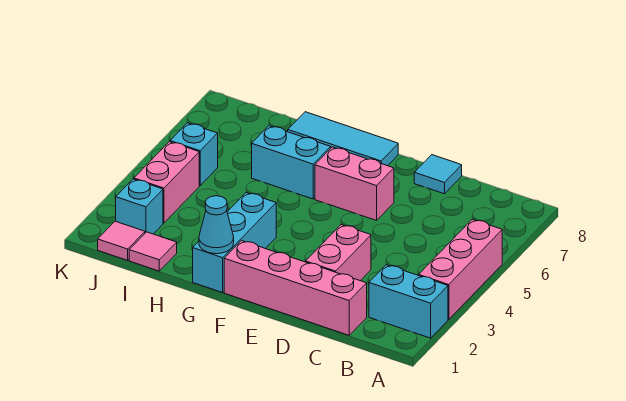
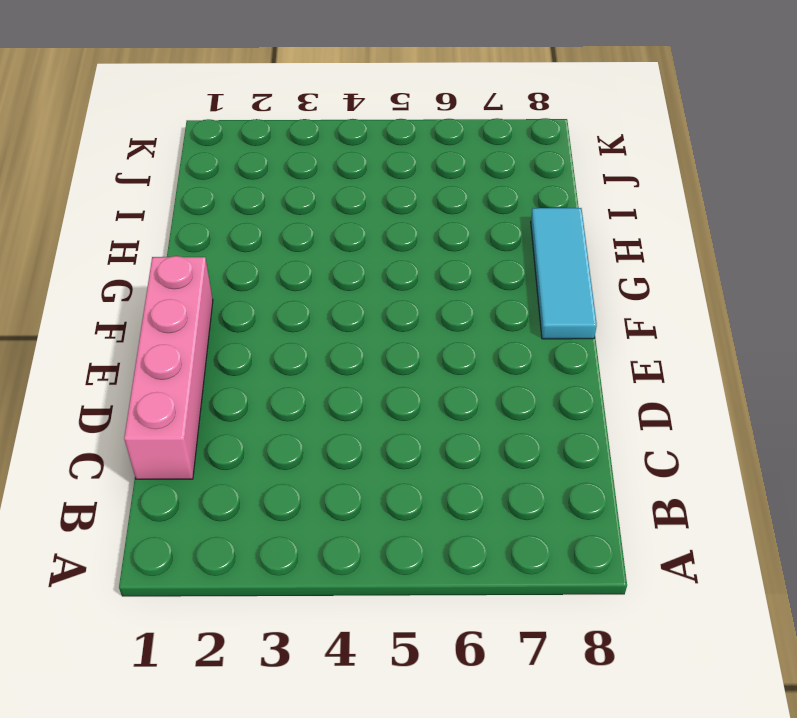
none -> cyan 1x2 brick [369,265,448,338]
none -> pink 1x3 brick [419,219,502,319]
none -> pink 1x2 brick [306,225,371,281]

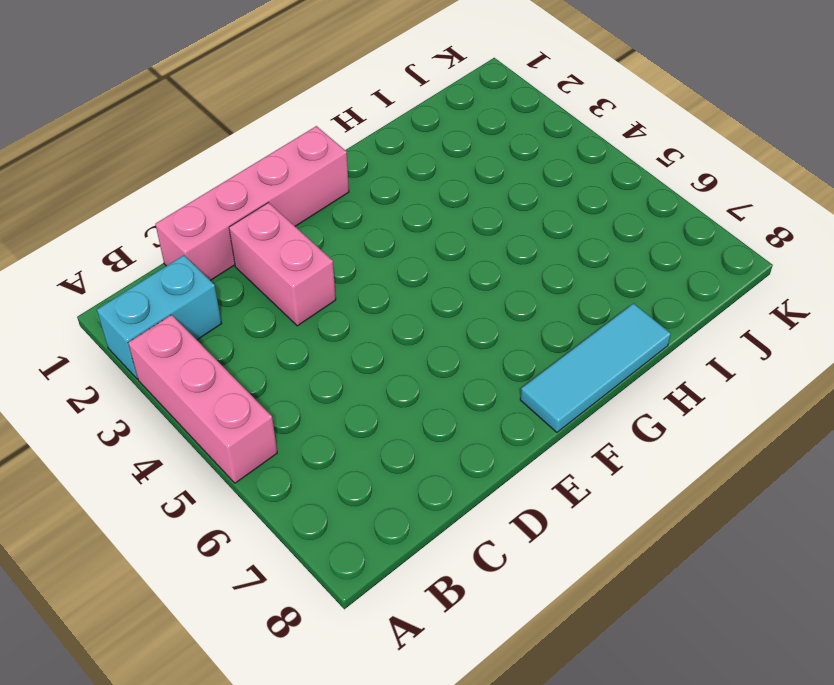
none -> cyan 1x1 tile [414,155,462,194]
none -> pink 1x2 brick [315,147,394,220]
none -> cyan 1x3 brick [193,193,276,293]

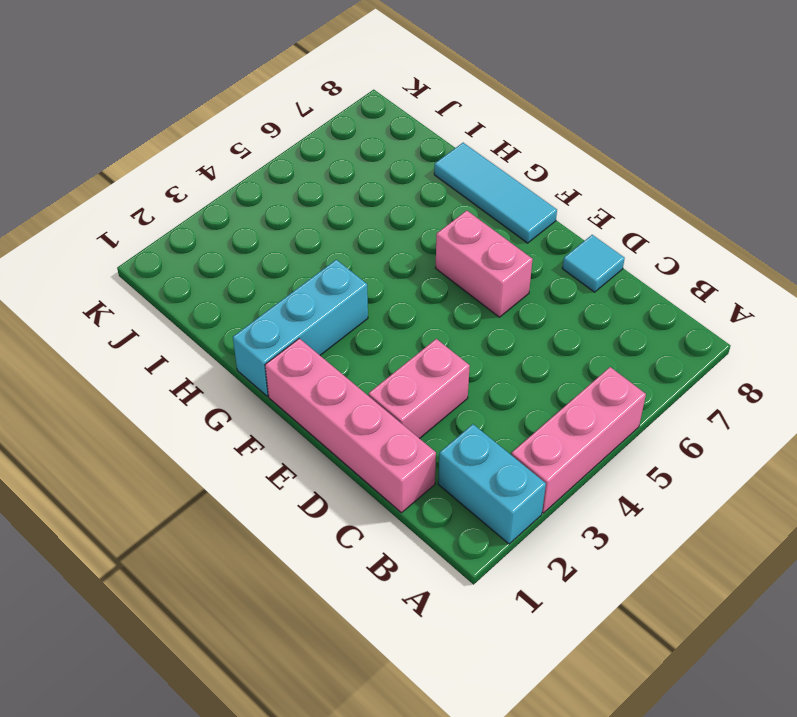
none -> cyan 1x2 brick [252,126,331,199]
none -> pink 1x1 tile [129,232,177,271]
none -> pink 1x1 tile [98,221,145,260]

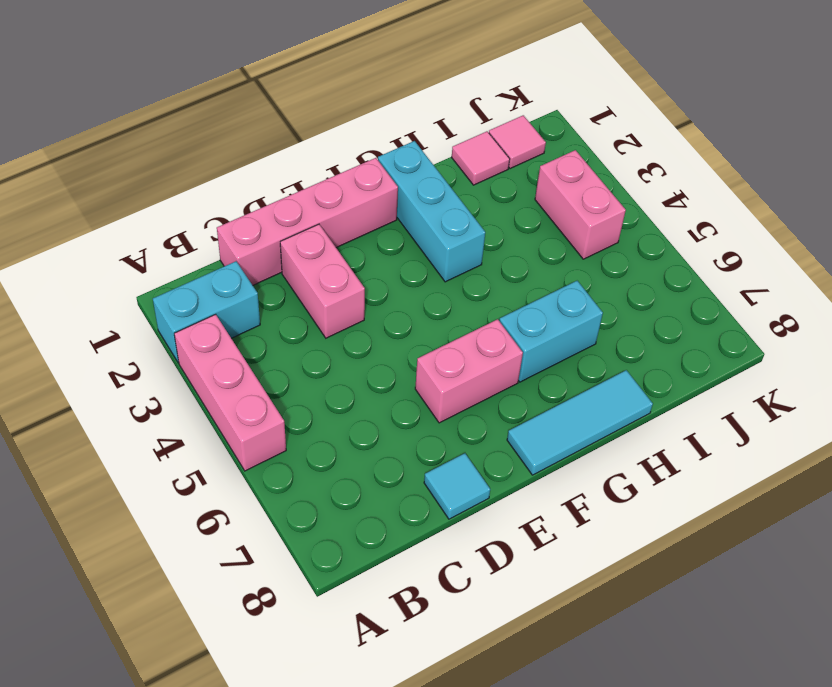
none -> cyan 1x1 brick [116,179,163,234]
none -> cyan 1x1 brick [170,123,218,186]
none -> cyan 1x1 cone [199,196,234,254]

